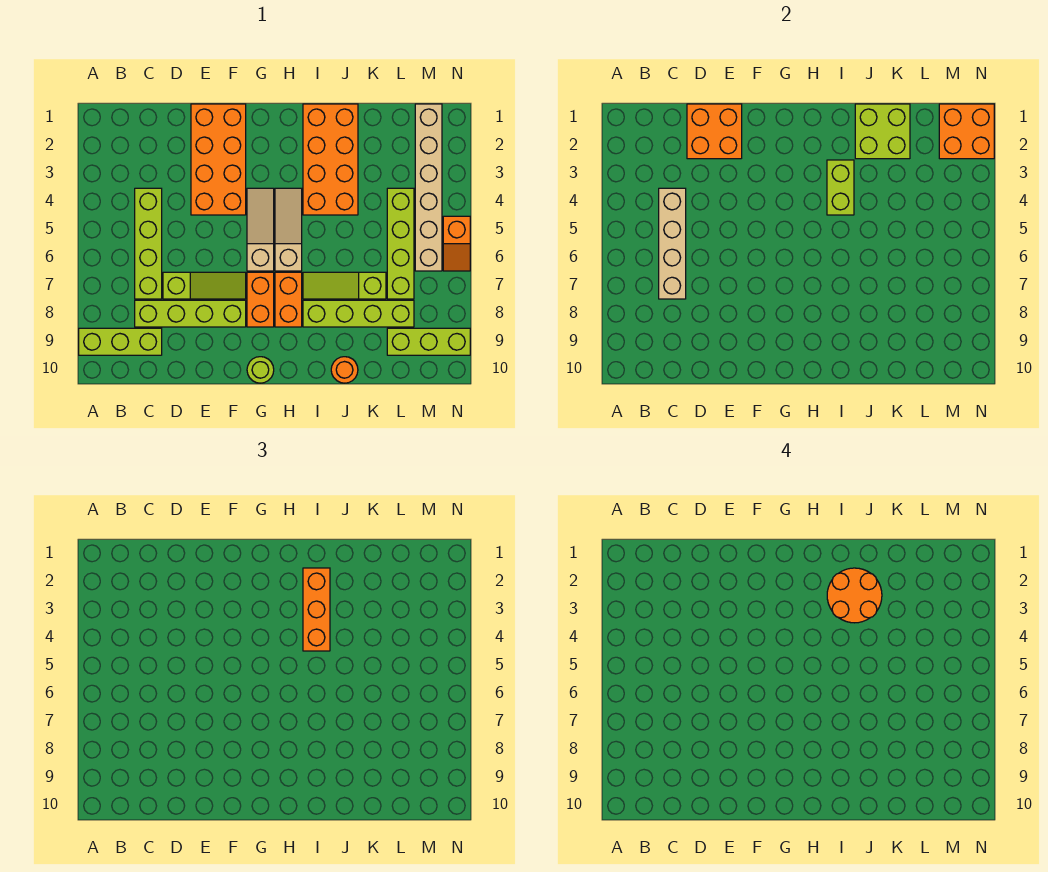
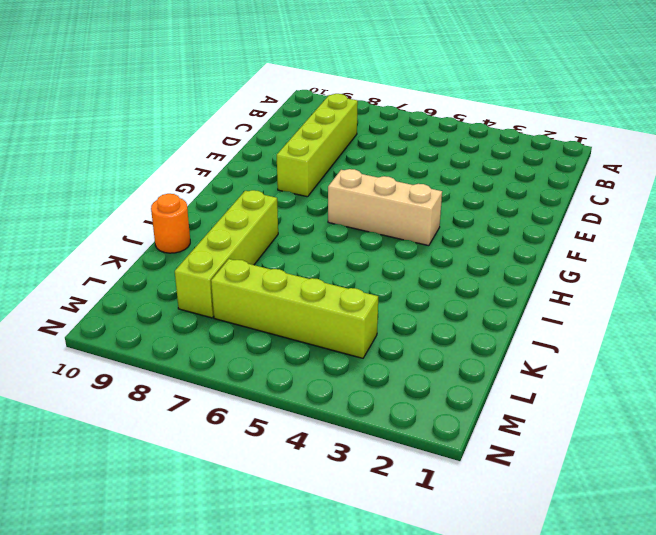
tan 1x3 brick [328,169,442,246] -> tan 1x3 slope [247,188,274,271]
none -> lime 1x3 brick [79,328,162,355]
none -> lime 1x4 brick [135,188,162,299]
none -> lime 1x3 slope [163,272,246,299]

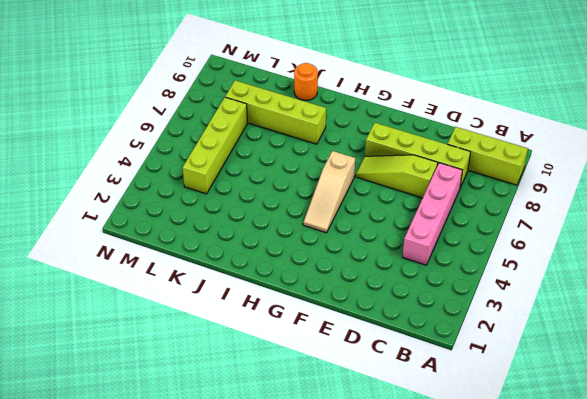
pink 1x4 brick [403,163,463,265] -> lime 1x4 brick [135,188,162,299]
none -> orange 2x4 brick [191,104,246,215]
none -> orange 1x2 brick [247,272,274,327]
none -> lime 1x1 round brick [247,357,274,383]

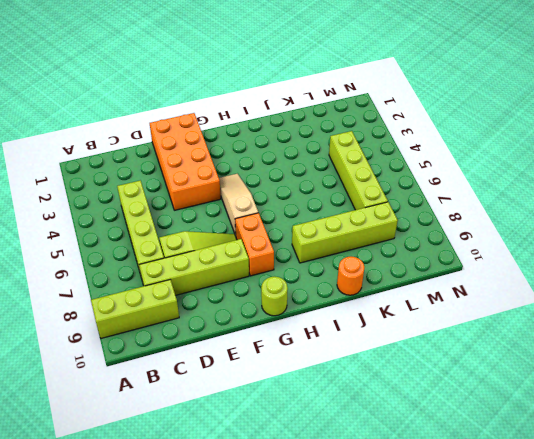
none -> tan 1x3 slope [275,188,302,271]
none -> orange 1x2 brick [275,272,302,327]
none -> orange 2x4 brick [303,104,358,215]

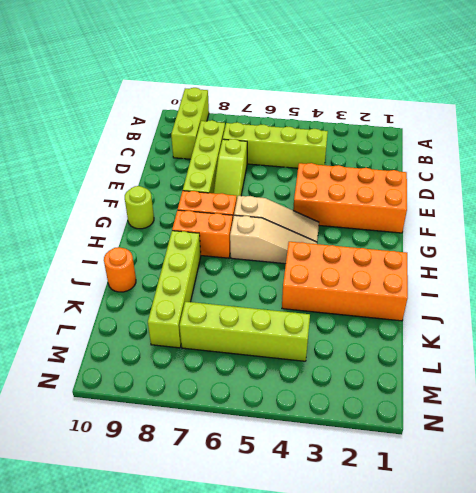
none -> lime 1x3 slope [303,272,386,299]
none -> lime 1x3 brick [387,328,470,355]
none -> tan 1x6 brick [415,104,442,271]

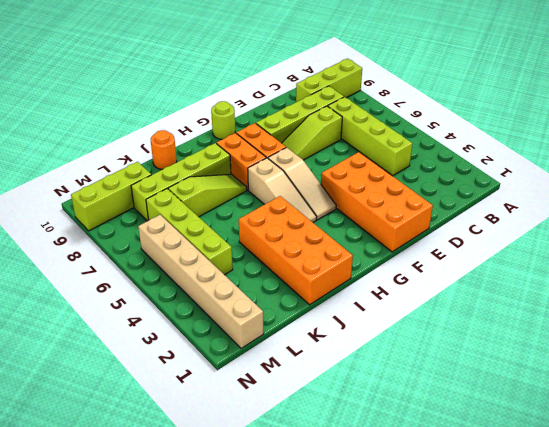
none -> orange 1x2 slope [443,216,470,271]
none -> tan 1x4 brick [659,188,686,299]
none -> orange 2x2 brick [687,104,742,159]

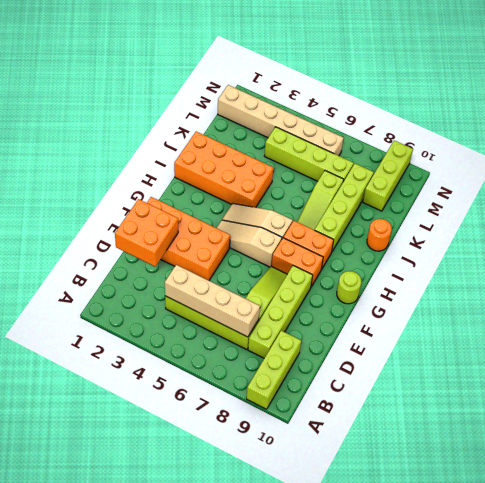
none -> orange 1x2 slope [443,216,470,271]
none -> lime 1x2 brick [827,160,854,215]
none -> lime 2x2 brick [855,104,910,159]

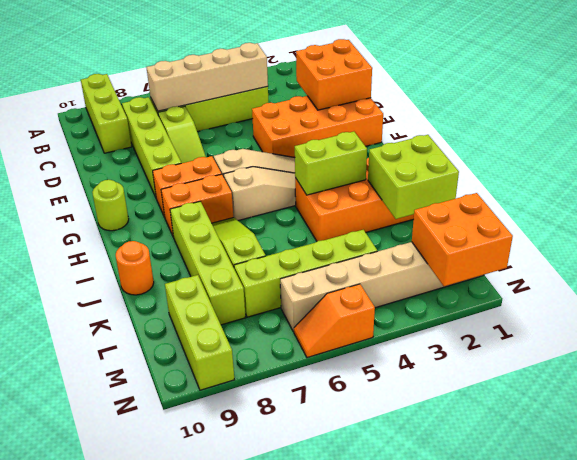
none -> orange 1x3 brick [303,568,330,651]
none -> orange 2x2 round brick [827,568,882,623]

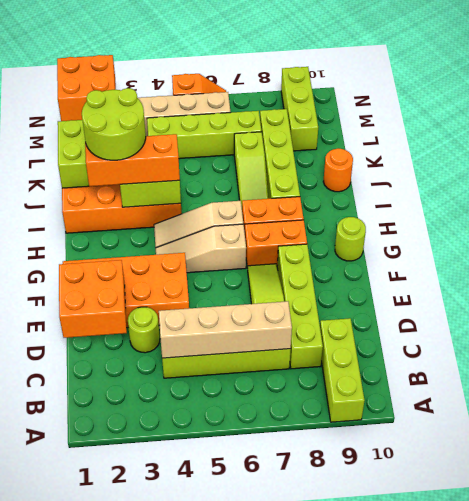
lime 1x1 round brick [128,307,160,353] -> none
lime 2x2 round brick [82,88,146,160] -> orange 2x2 round brick [827,568,882,623]

